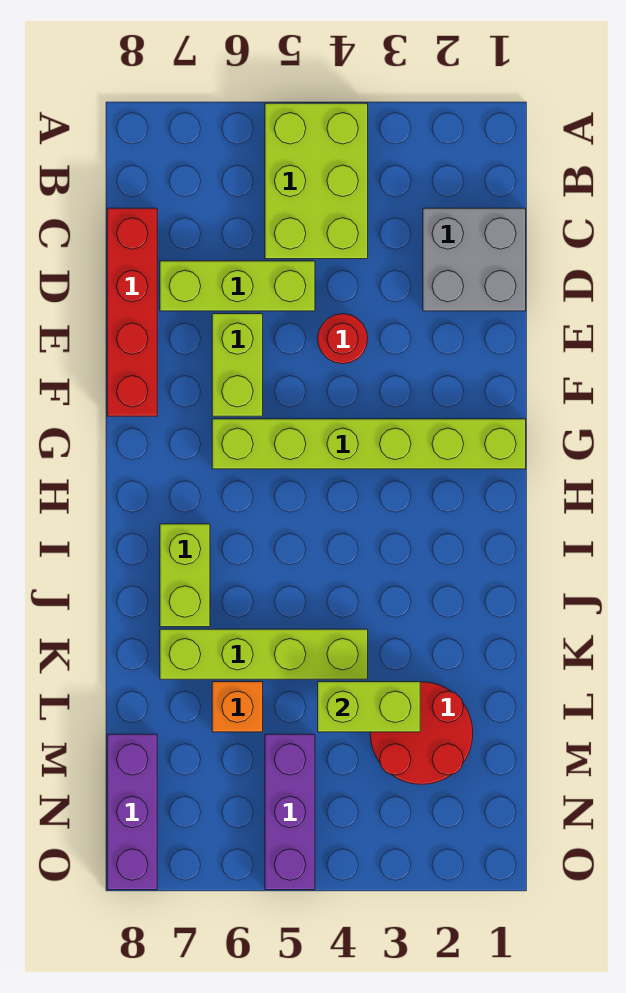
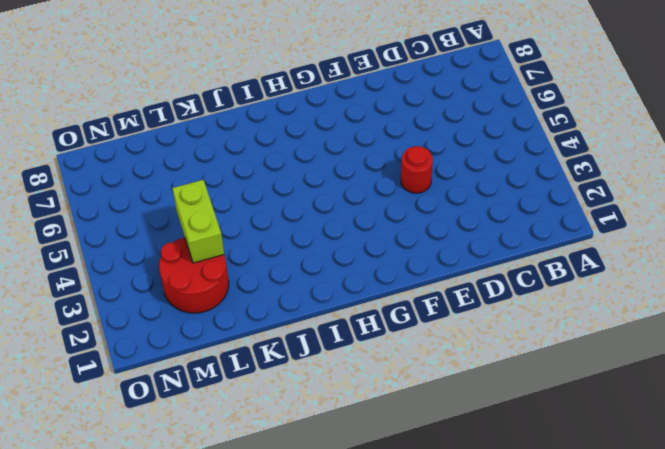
none -> lime 2x3 brick [265,103,368,259]
none -> grey 2x2 brick [423,208,526,311]
none -> red 1x4 brick [107,208,157,416]

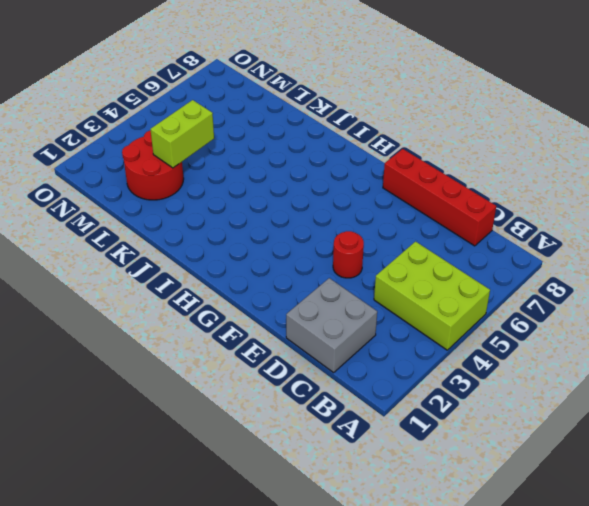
none -> lime 1x3 brick [160,261,315,311]
none -> lime 1x2 brick [212,314,263,416]
none -> lime 1x6 brick [212,419,526,469]

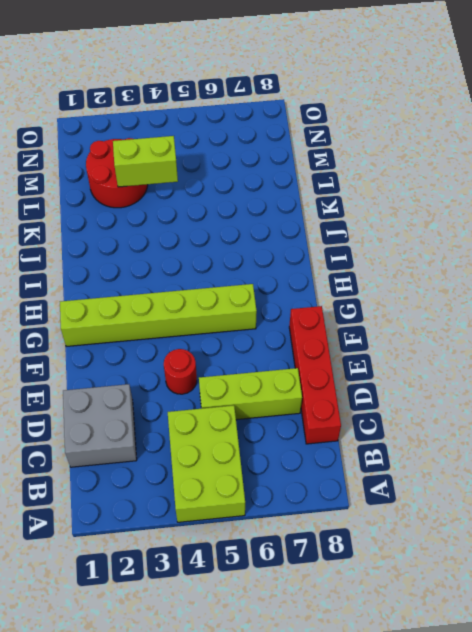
none -> lime 1x2 brick [212,314,263,416]
none -> lime 1x2 brick [160,524,210,627]
none -> lime 1x4 brick [160,629,368,679]

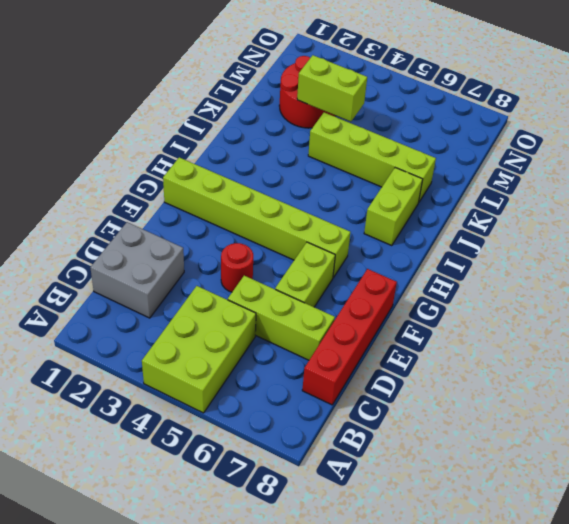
none -> orange 1x1 brick [212,682,263,732]
none -> purple 1x3 brick [265,734,315,890]
none -> purple 1x3 brick [107,734,157,890]

